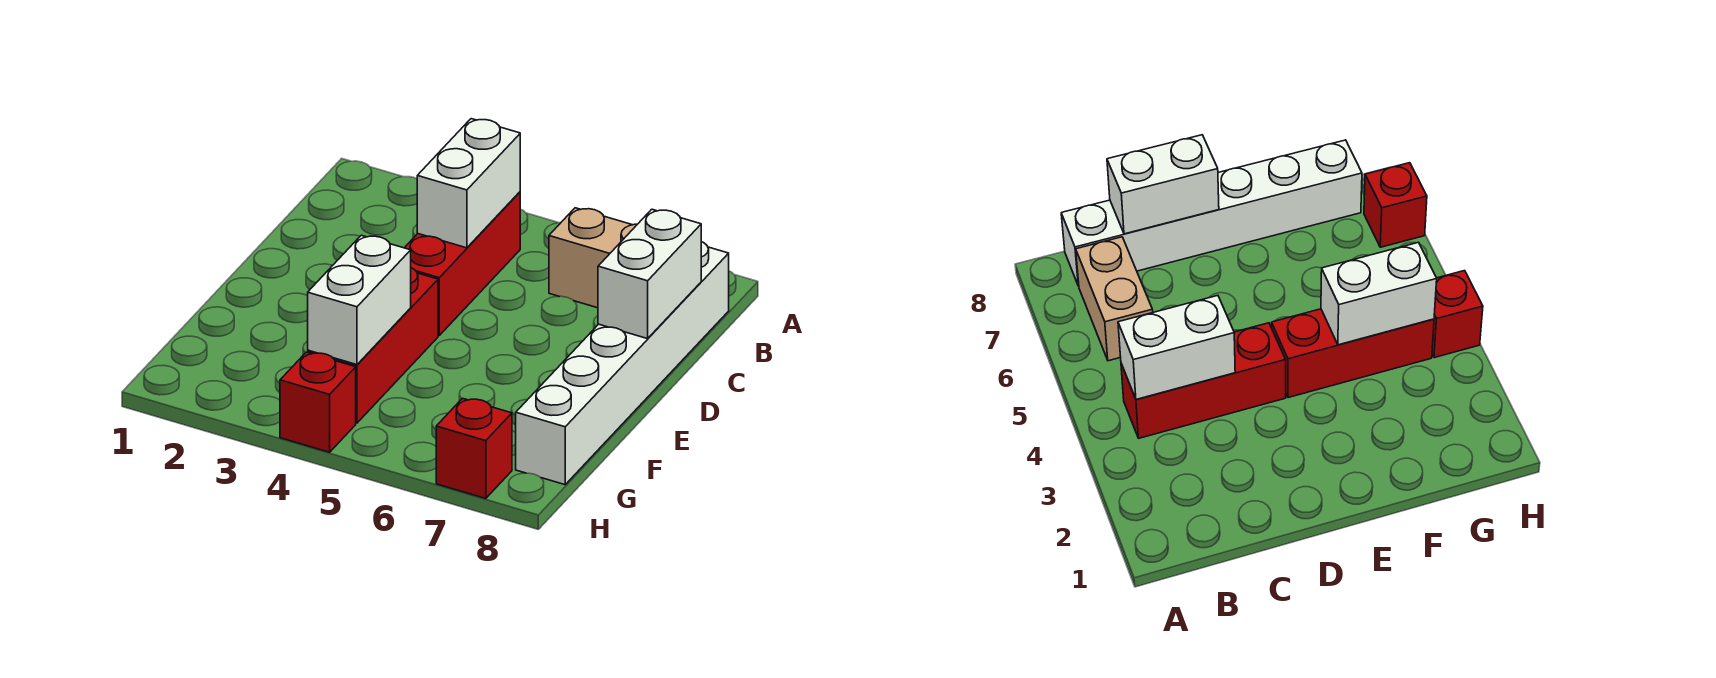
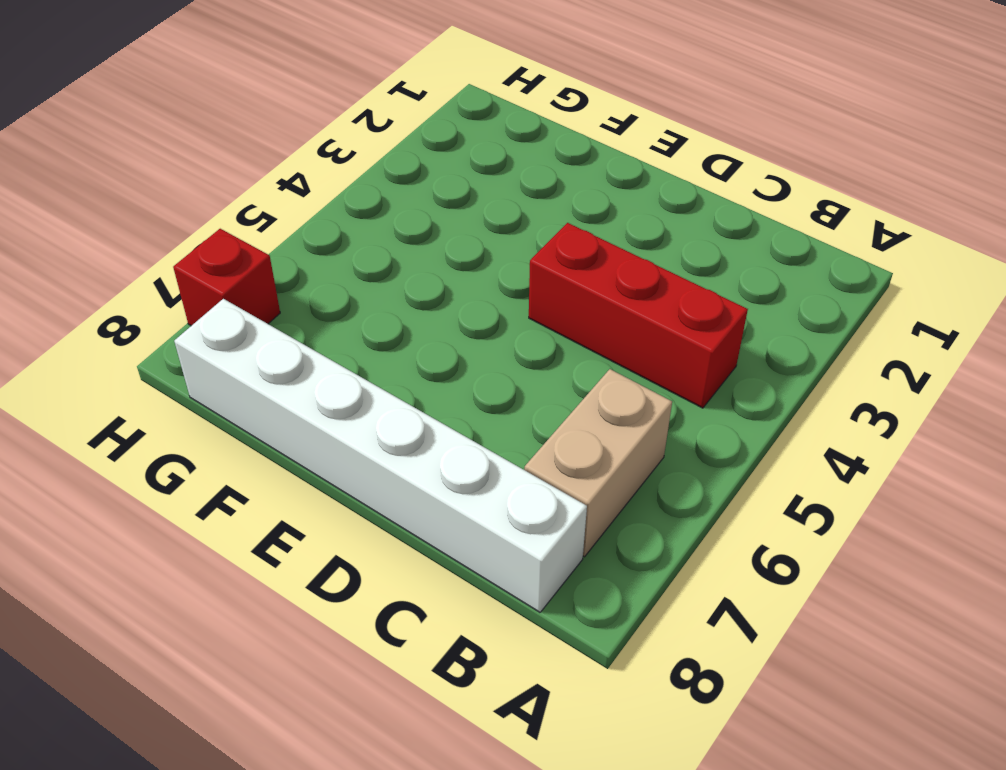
none -> red 1x3 brick [308,268,438,423]
none -> red 1x1 brick [280,352,356,452]

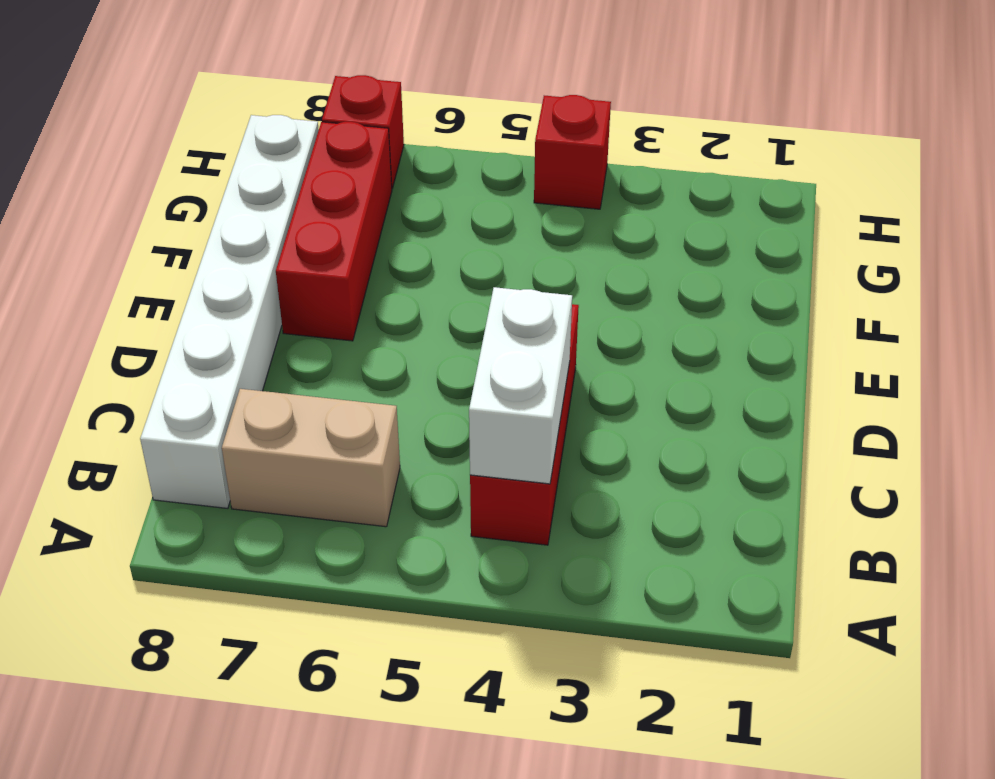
red 1x3 brick [276,122,392,341] -> red 1x3 brick moved to [308,268,438,423]
none -> white 1x2 brick [598,209,701,339]
none -> white 1x2 brick [308,235,411,365]

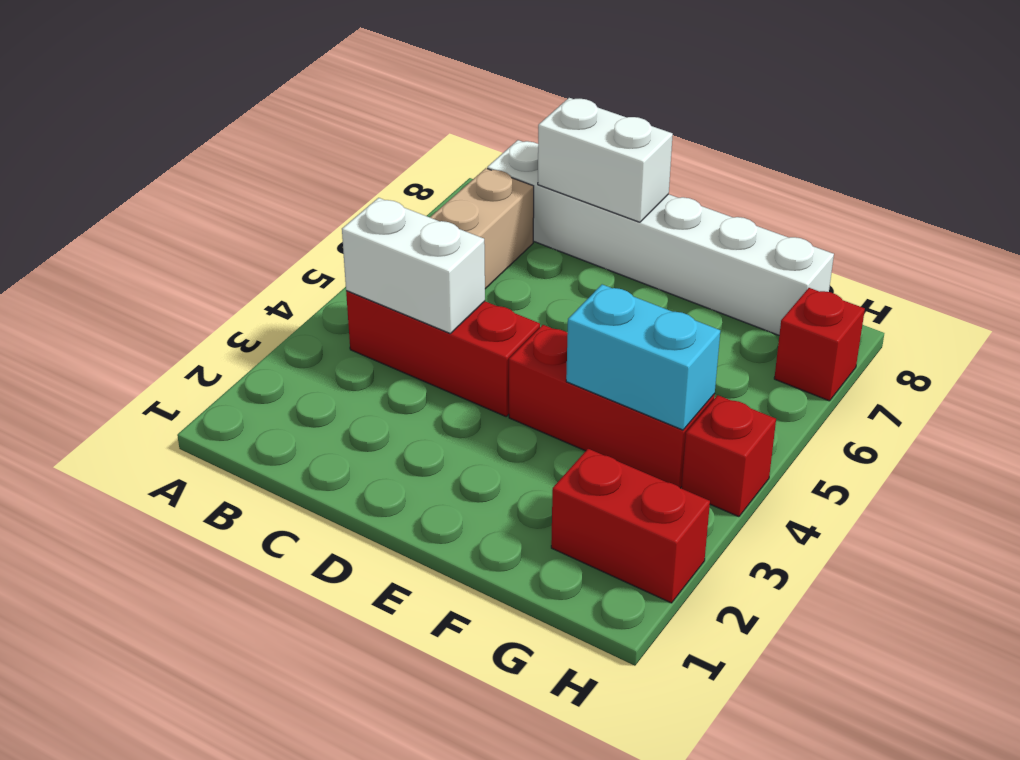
cyan 1x2 brick [566,284,720,430] -> white 1x2 brick [308,235,411,365]
red 1x2 brick [551,449,710,603] -> none

